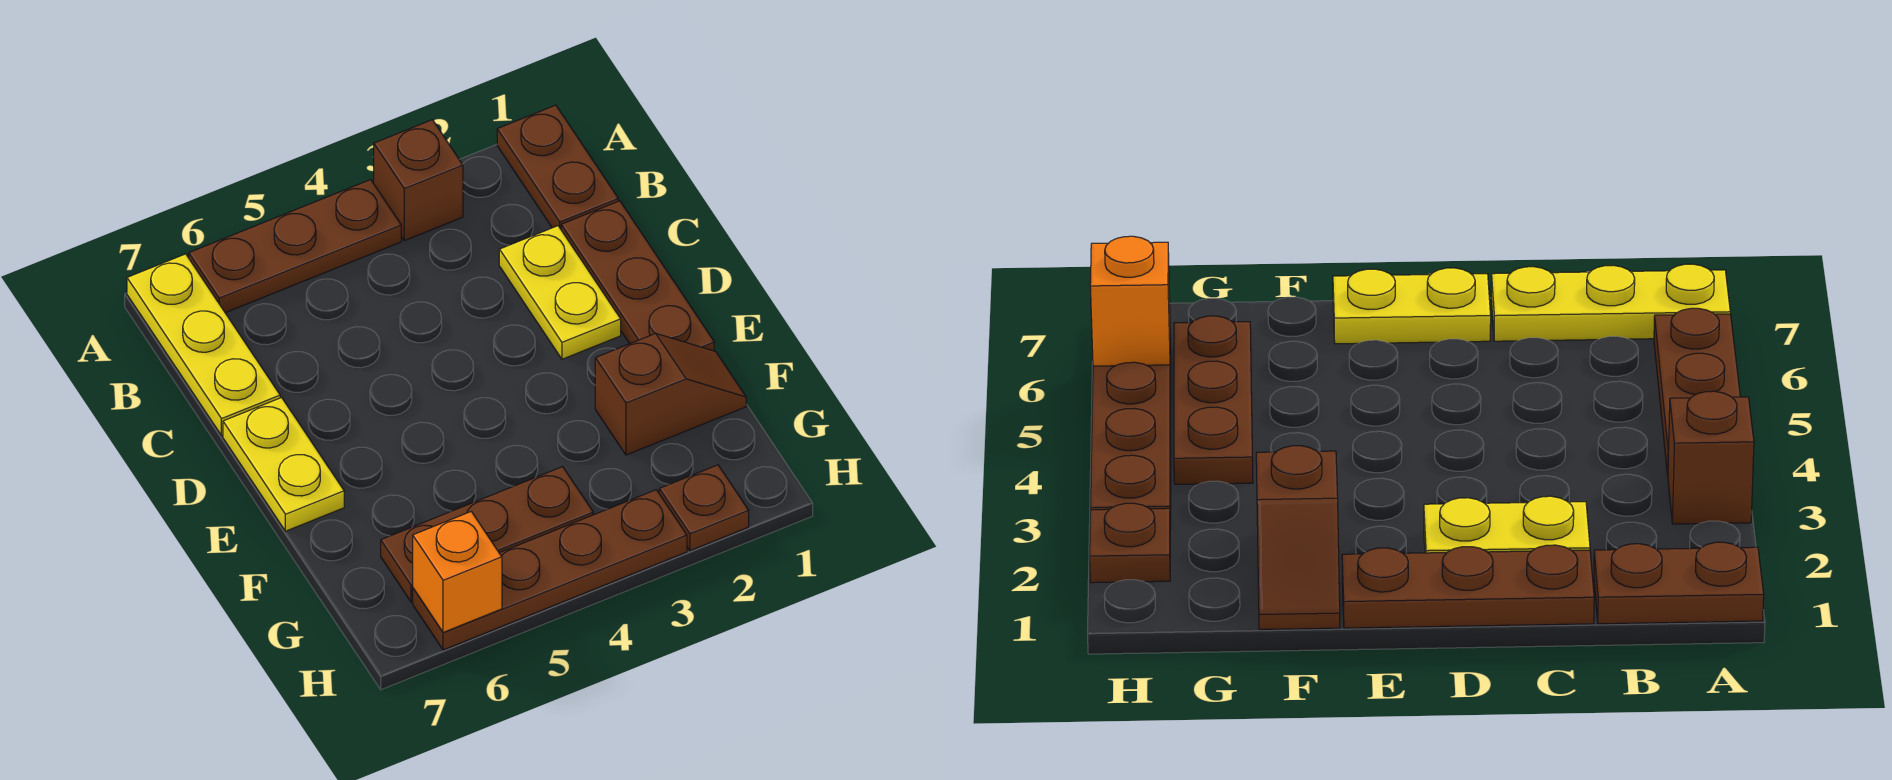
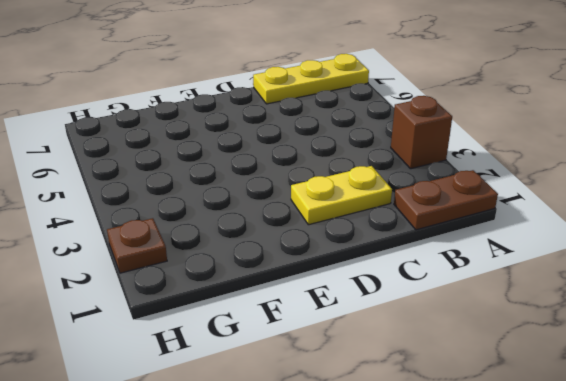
none -> brown 1x3 plate [189,180,401,313]
none -> brown 1x3 plate [561,201,714,351]
none -> yellow 1x2 plate [223,398,344,531]

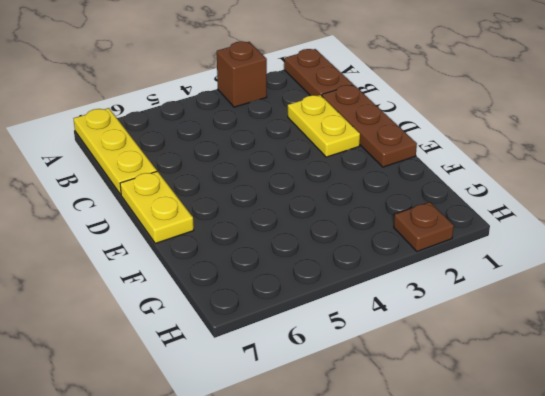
none -> brown 1x3 plate [189,180,401,313]
none -> brown 1x2 slope [595,333,746,455]
none -> brown 1x3 plate [381,467,593,602]

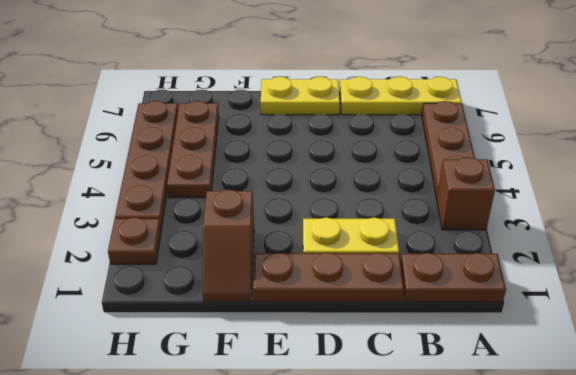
none -> orange 1x1 brick [413,512,502,632]

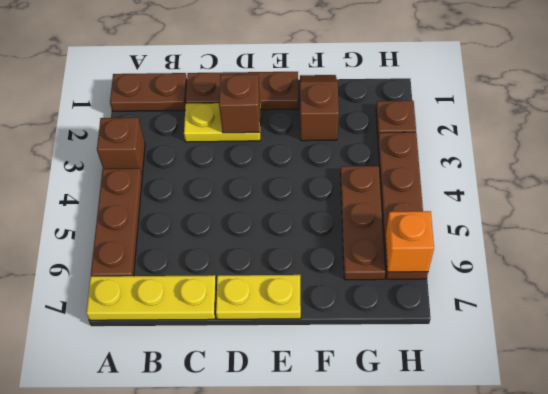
brown 1x1 brick [219,74,260,133] -> none

